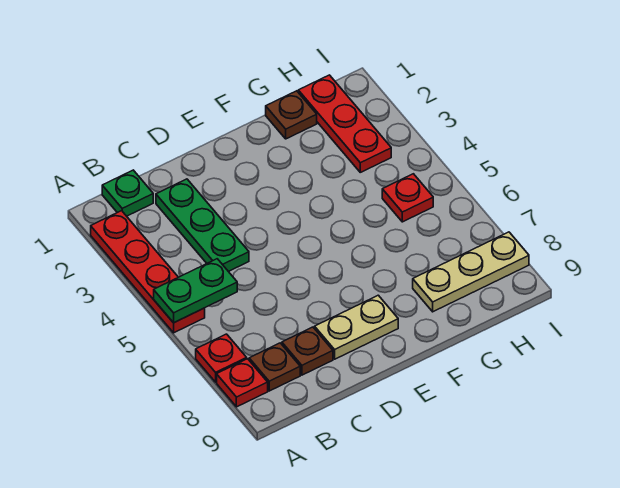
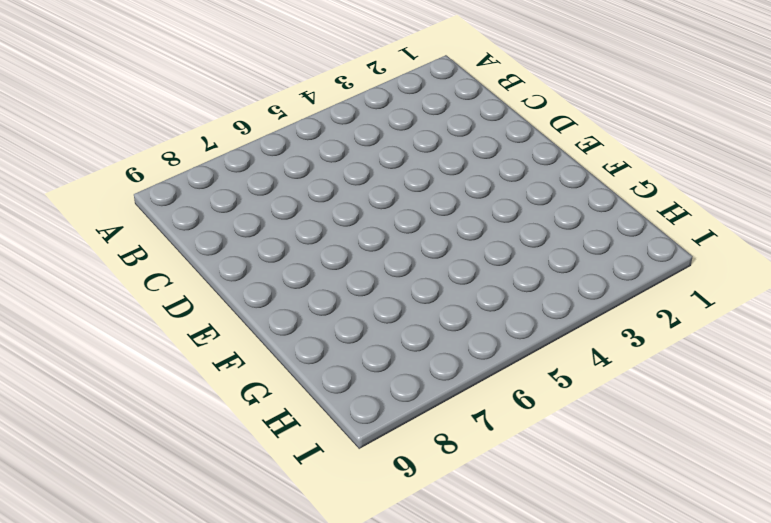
none -> red 1x4 plate [91,211,205,333]
none -> red 1x1 plate [196,334,247,382]
none -> red 1x1 plate [217,359,268,407]

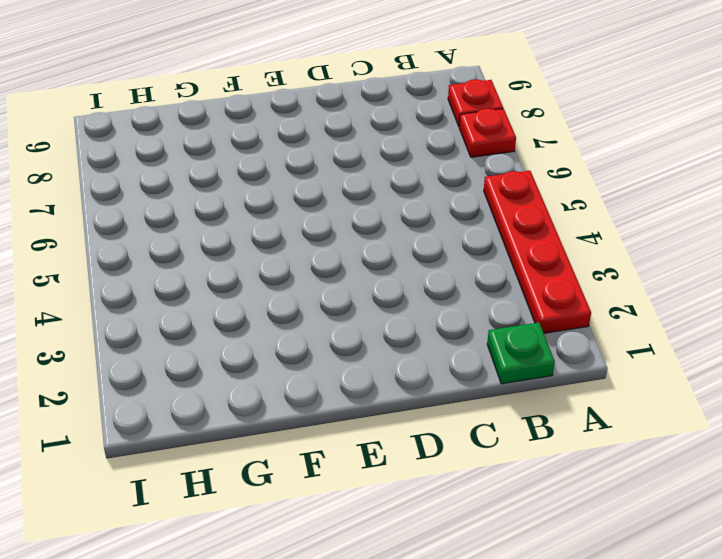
none -> brown 1x1 plate [249,343,300,391]
none -> green 1x3 plate [156,179,249,272]
none -> brown 1x1 plate [282,327,333,375]

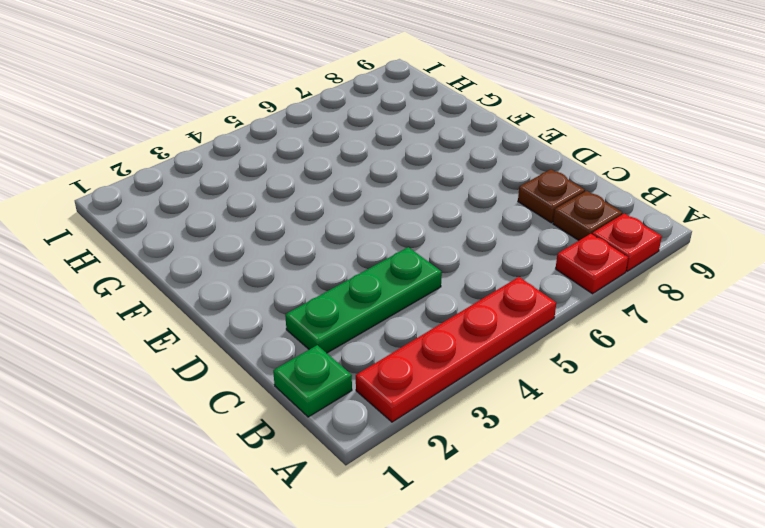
none -> tan 1x2 plate [315,295,398,359]
none -> brown 1x1 plate [266,91,317,139]
none -> tan 1x3 plate [413,232,529,312]

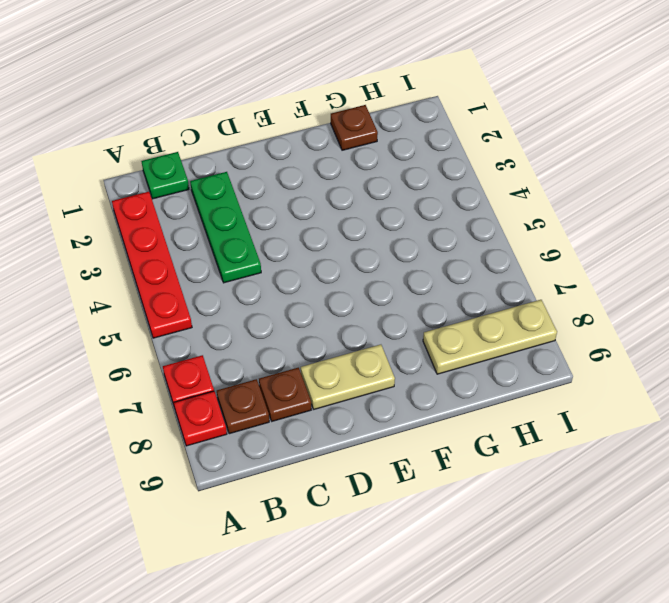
none -> red 1x3 plate [298,75,391,172]
none -> red 1x1 plate [382,174,433,222]
none -> green 1x2 plate [154,259,237,323]

